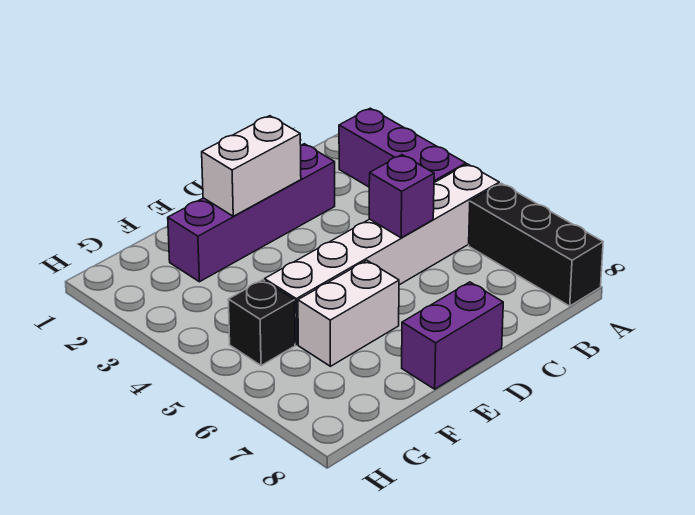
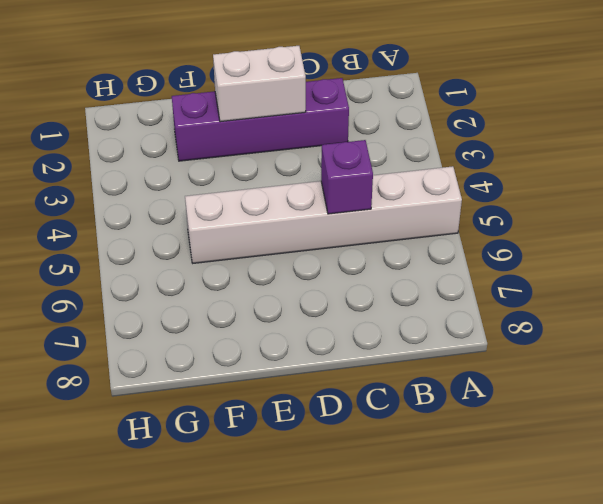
none -> purple 1x3 brick [339,108,466,187]
none -> black 1x3 brick [469,183,603,306]

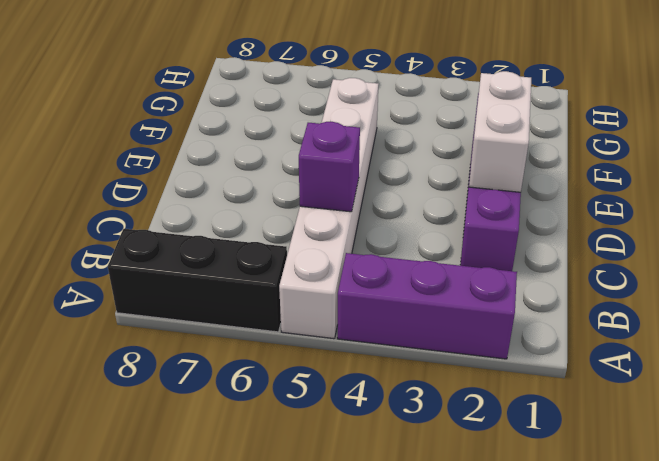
none -> purple 1x2 brick [402,282,503,389]
none -> white 1x2 brick [298,260,399,366]

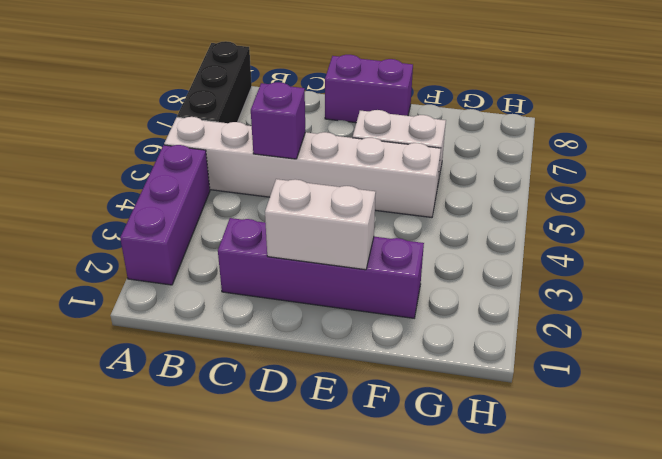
none -> black 1x1 brick [228,280,295,366]

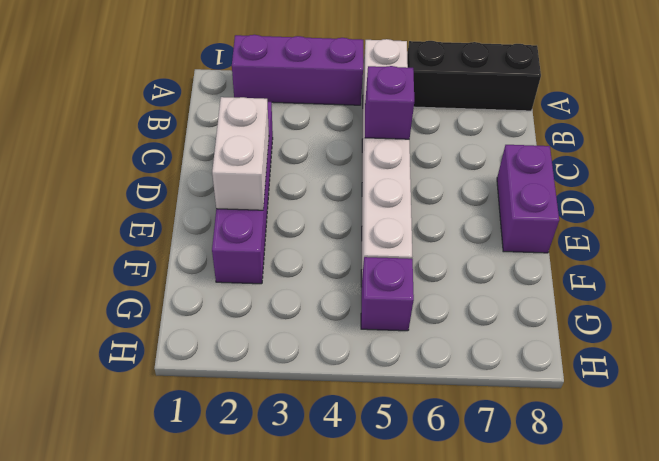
purple 1x1 brick [361,257,414,331] -> black 1x1 brick [228,280,295,366]
none -> white 1x2 brick [298,260,399,366]

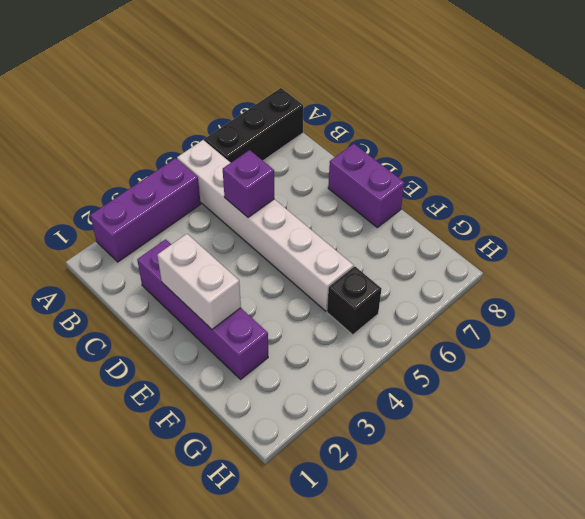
none -> white 1x2 brick [298,260,399,366]

